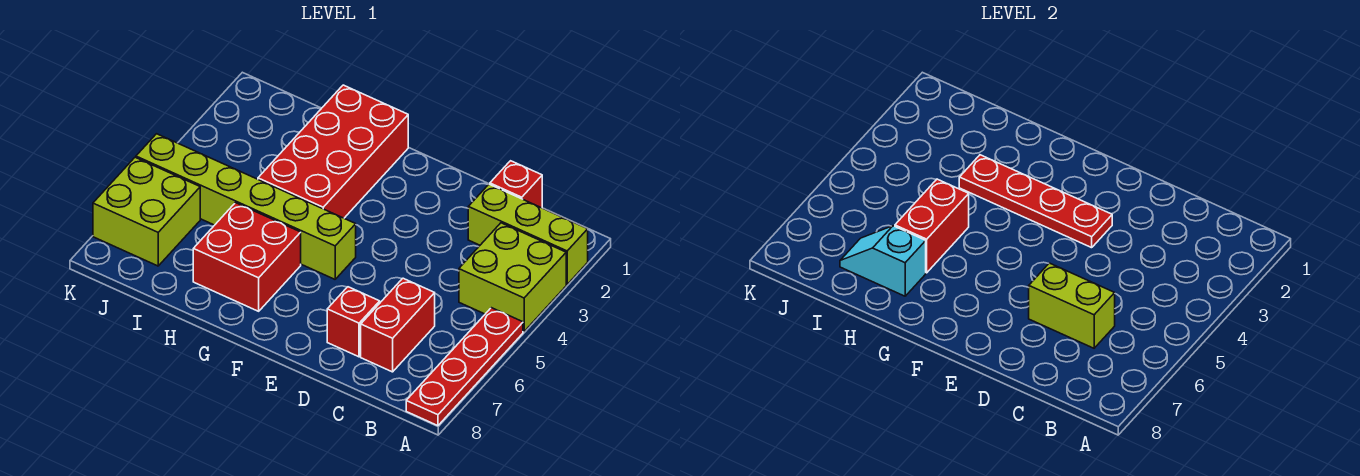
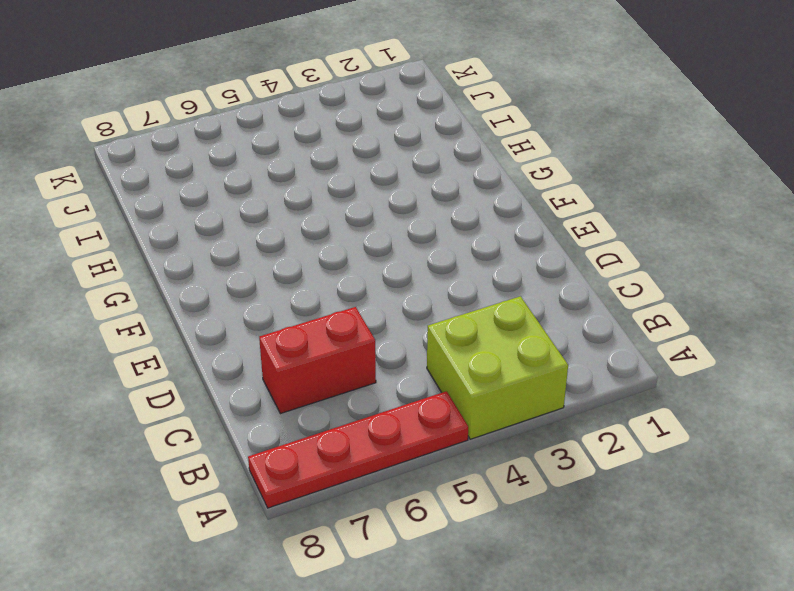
none -> lime 1x3 brick [468,184,588,284]
none -> red 1x1 brick [490,161,542,208]
none -> red 1x1 brick [327,287,380,357]

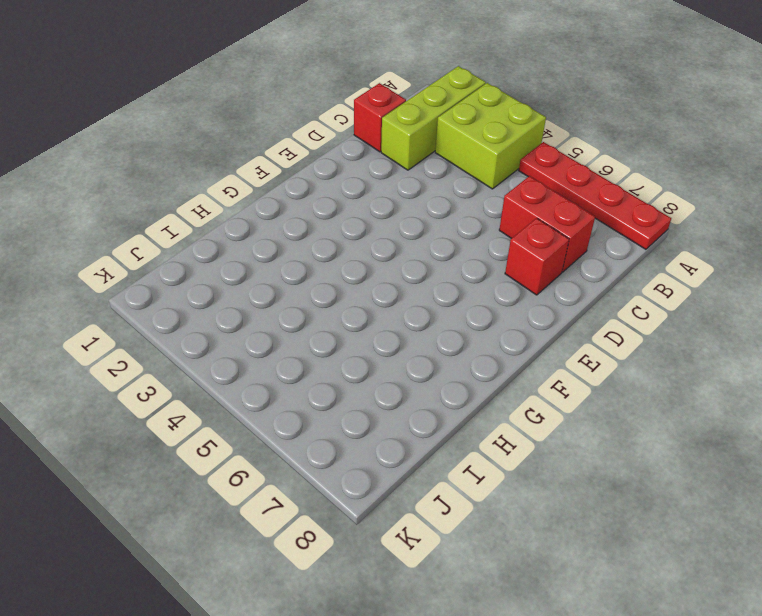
none -> lime 1x6 brick [136,134,356,279]
none -> red 2x4 brick [258,85,408,218]
none -> red 2x2 brick [193,203,301,311]

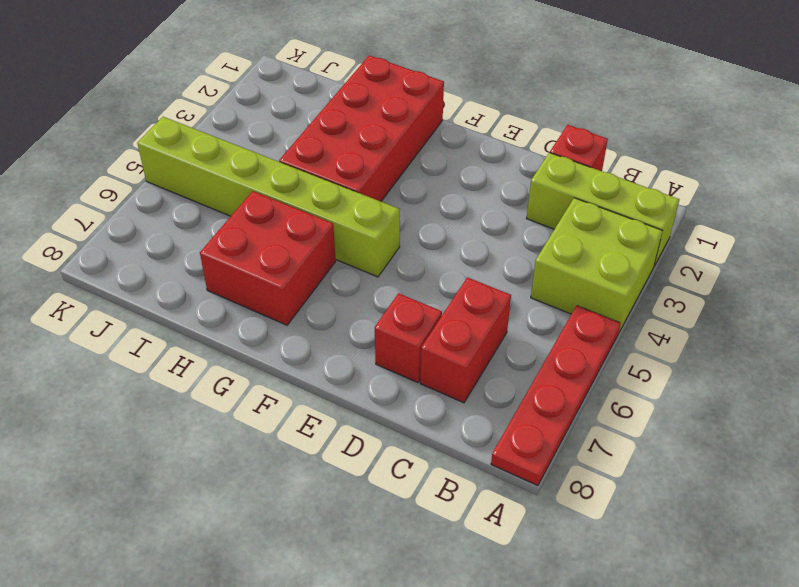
none -> lime 2x2 brick [93,157,200,266]
none -> lime 1x2 brick [1029,263,1115,348]
none -> red 1x4 plate [959,155,1112,248]

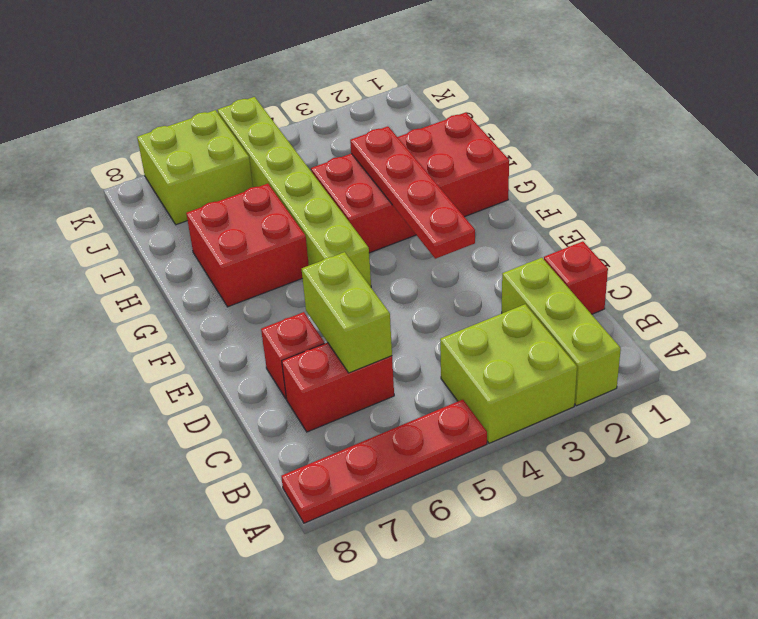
none -> red 1x2 brick [895,179,969,273]
none -> cyan 1x2 slope [840,226,926,296]

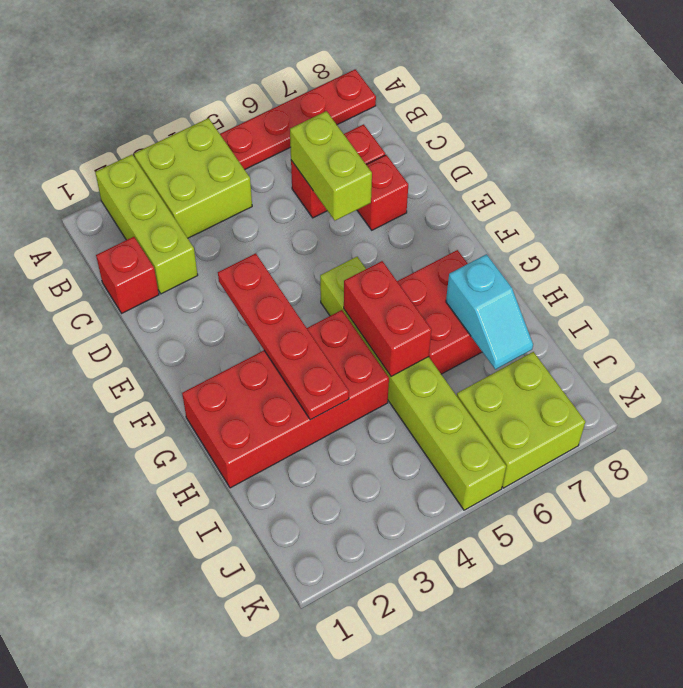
red 1x2 brick [344,261,431,376] -> red 1x2 brick turned to [895,179,969,273]

